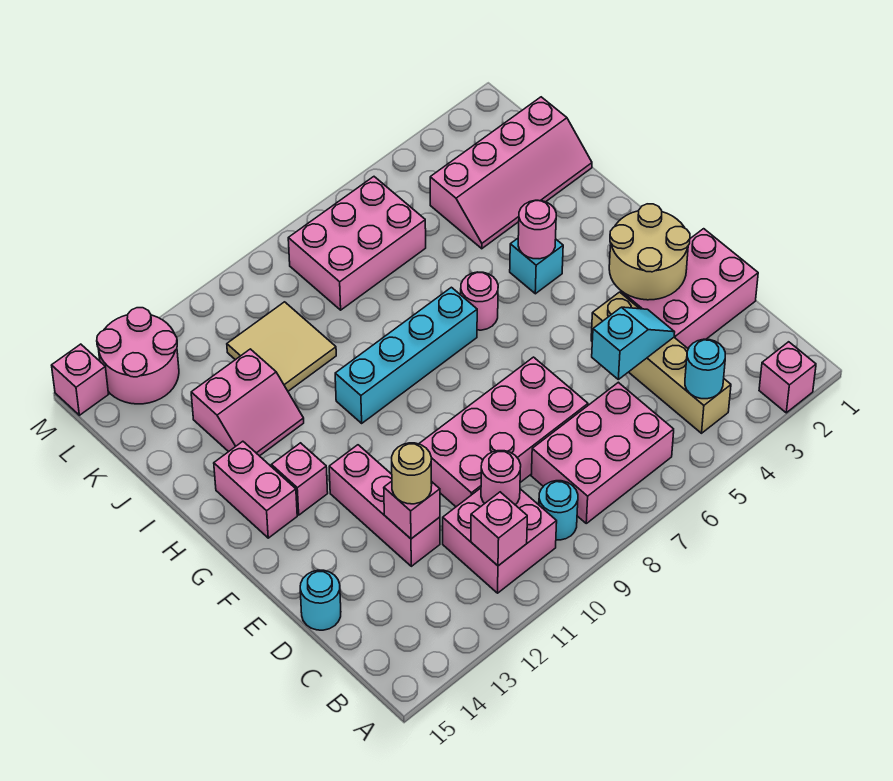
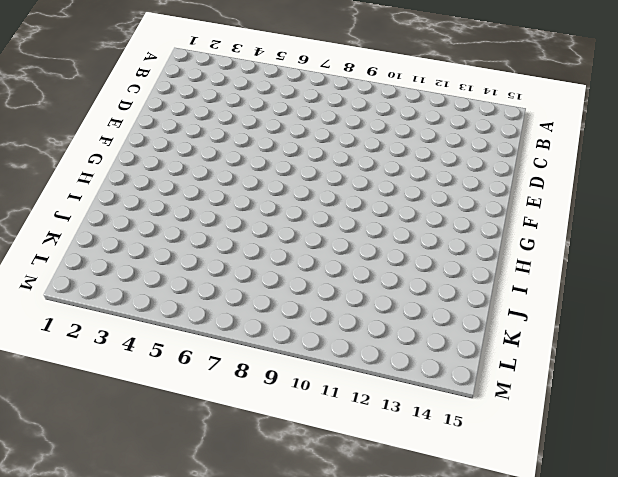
none -> pink 1x1 brick [759,342,816,413]
none -> tan 1x4 brick [591,292,731,433]
none -> pink 2x3 brick [531,382,674,523]

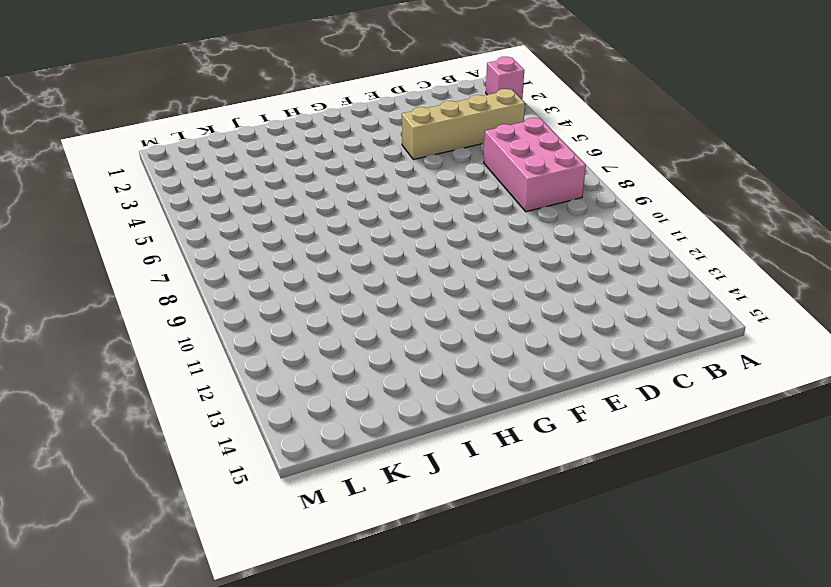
none -> cyan 1x1 round brick [539,481,578,540]
none -> pink 2x2 brick [443,488,557,593]
none -> pink 2x3 brick [621,229,758,349]

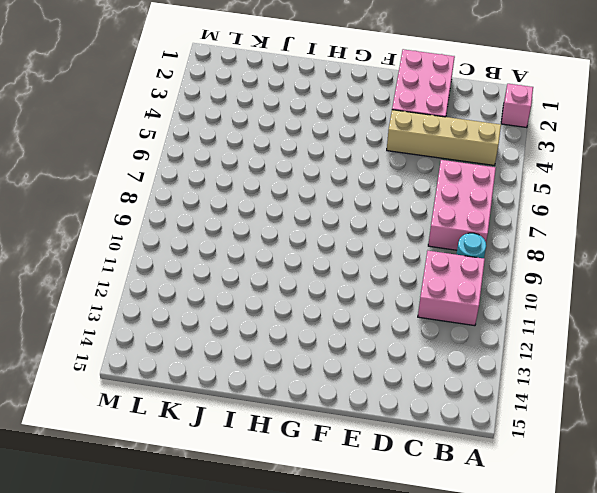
none -> pink 2x4 brick [419,357,588,507]
none -> pink 1x3 brick [329,445,440,566]
none -> cyan 1x1 round brick [300,570,341,630]

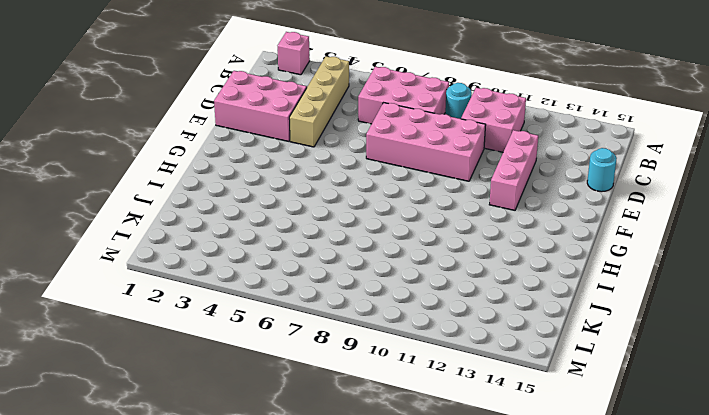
none -> pink 1x1 brick [272,443,328,515]
none -> pink 1x2 brick [214,441,297,538]
none -> cyan 1x1 brick [510,238,563,294]

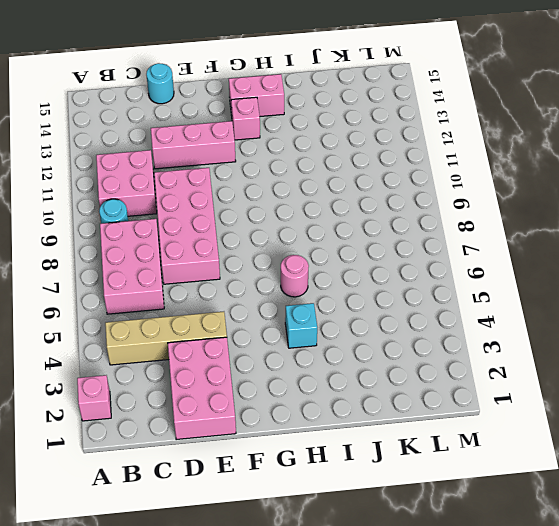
none -> cyan 1x4 brick [335,287,477,423]
none -> pink 2x2 slope [191,349,304,456]
none -> pink 2x4 slope [430,97,592,249]

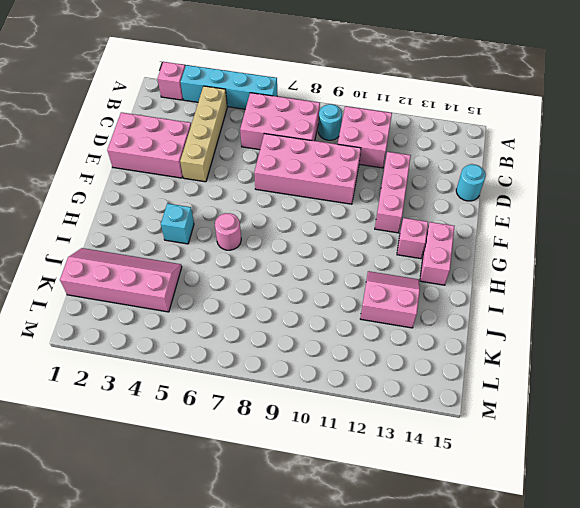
cyan 1x4 brick [181,65,277,109] -> cyan 1x4 brick moved to [335,287,477,423]
none -> tan 2x2 tile [227,302,336,391]
none -> pink 2x3 brick [288,177,426,310]
none -> pink 2x2 round brick [97,308,179,404]

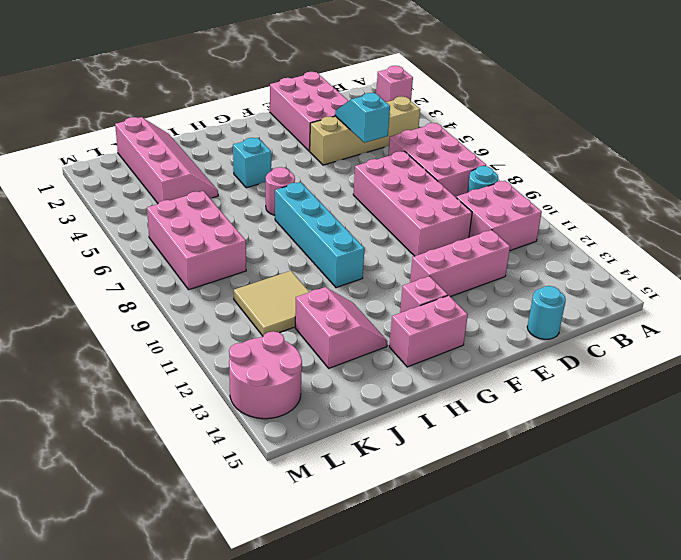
none -> pink 1x1 brick [52,344,109,415]
none -> cyan 1x1 round brick [685,339,725,399]
none -> pink 1x1 brick [471,492,527,566]

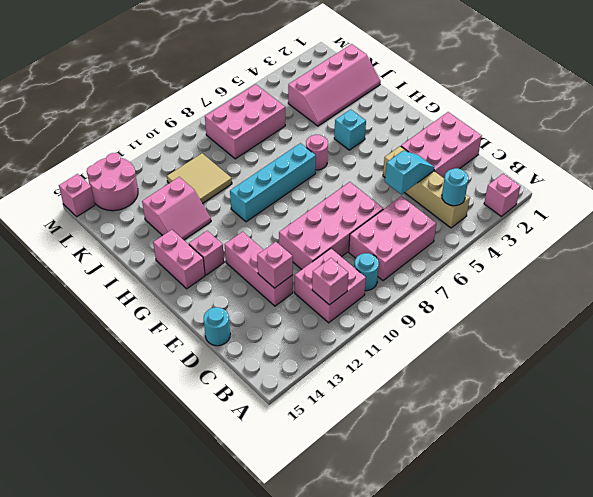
none -> pink 1x1 round brick [481,451,521,505]
none -> tan 2x2 round brick [609,204,690,300]
none -> pink 1x1 round brick [518,200,556,259]

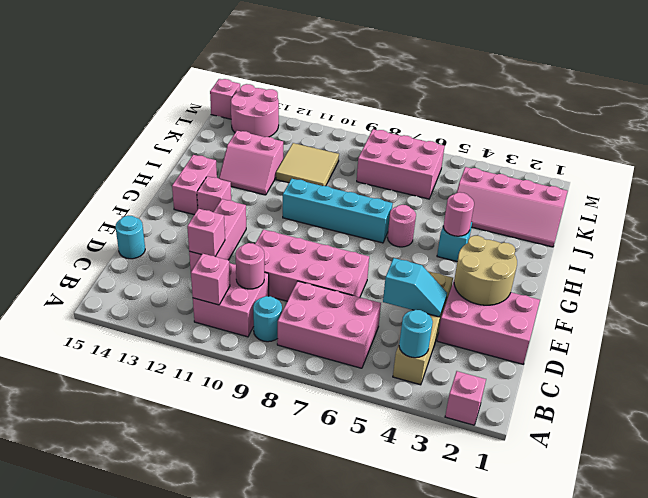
none -> tan 1x1 round brick [392,443,432,504]

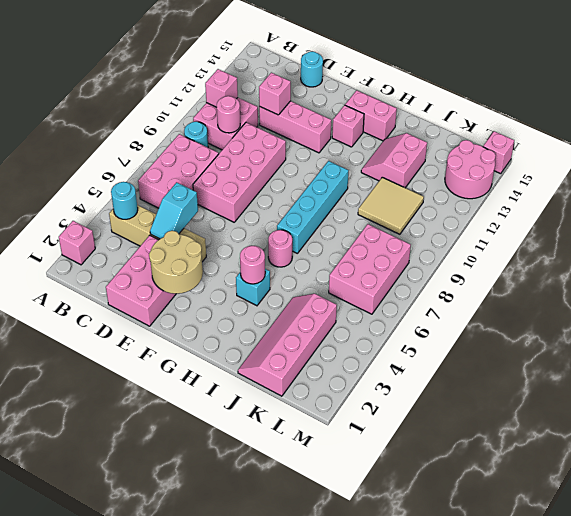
none -> tan 1x1 round brick [392,443,432,504]

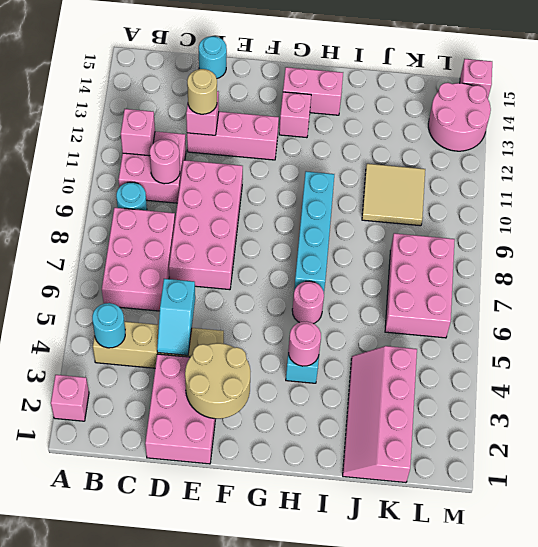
none -> pink 2x2 slope [191,349,304,456]

